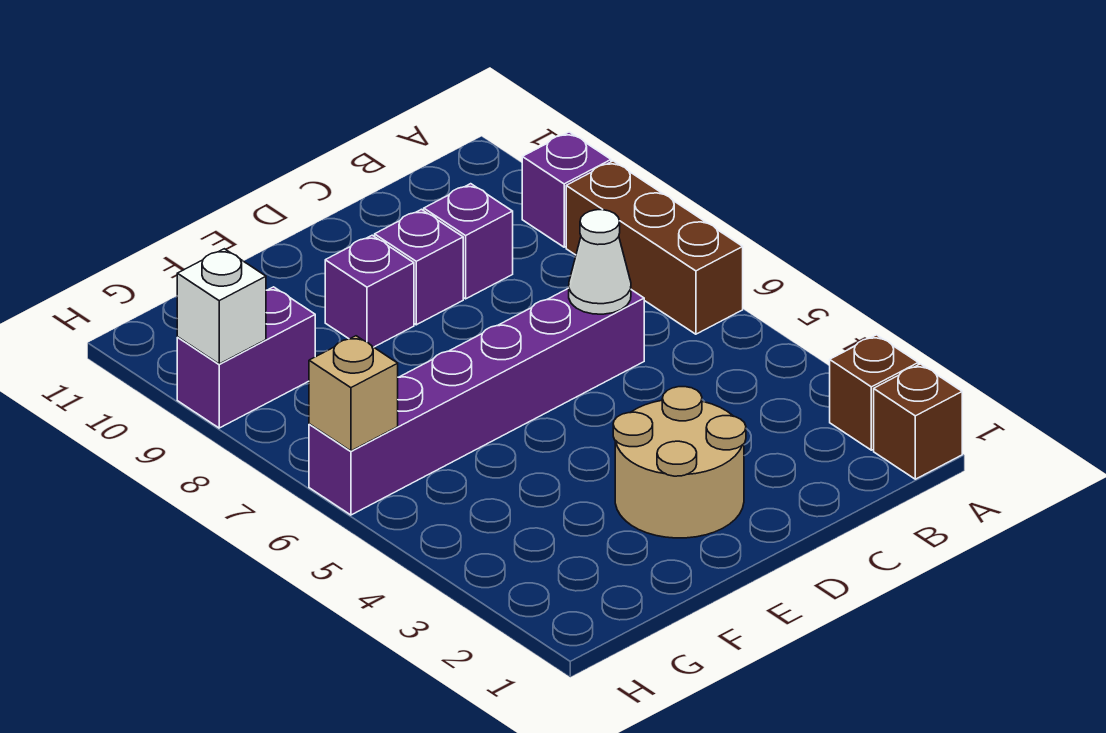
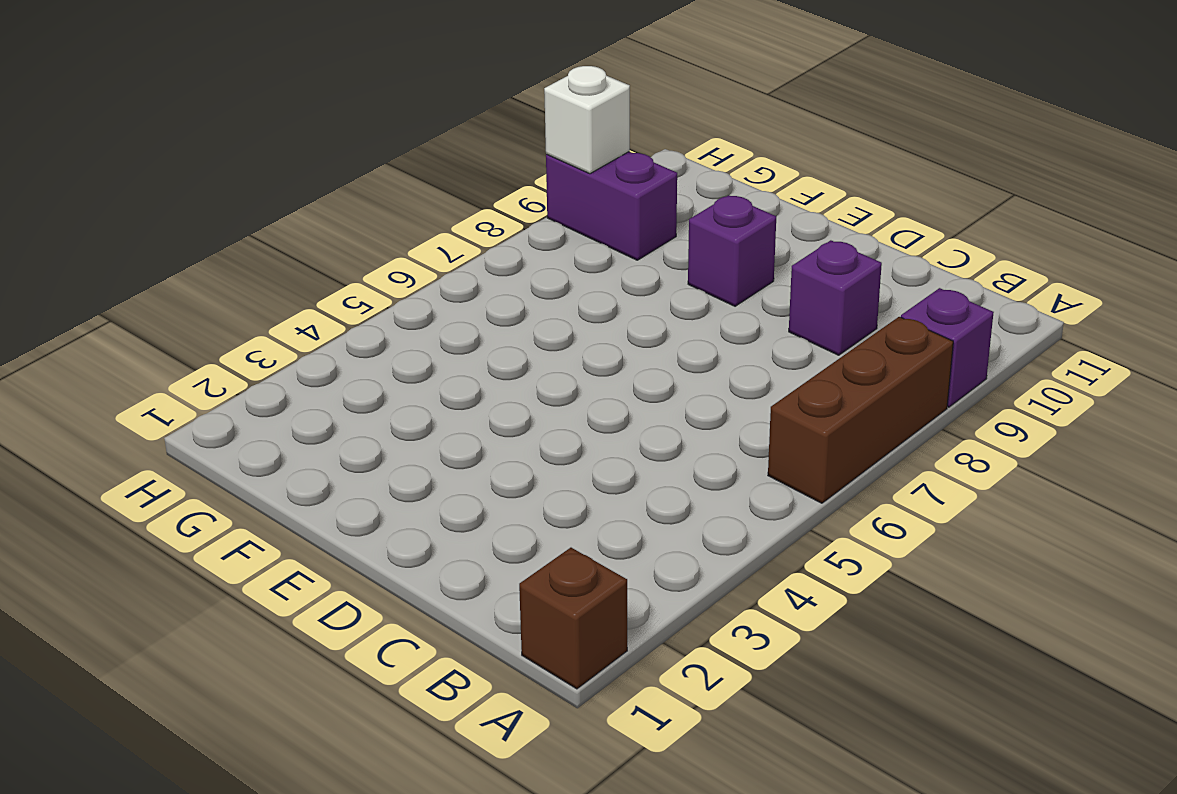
none -> brown 1x1 brick [830,335,918,450]
none -> purple 1x6 brick [309,288,644,515]
none -> tan 2x2 round brick [613,387,746,538]

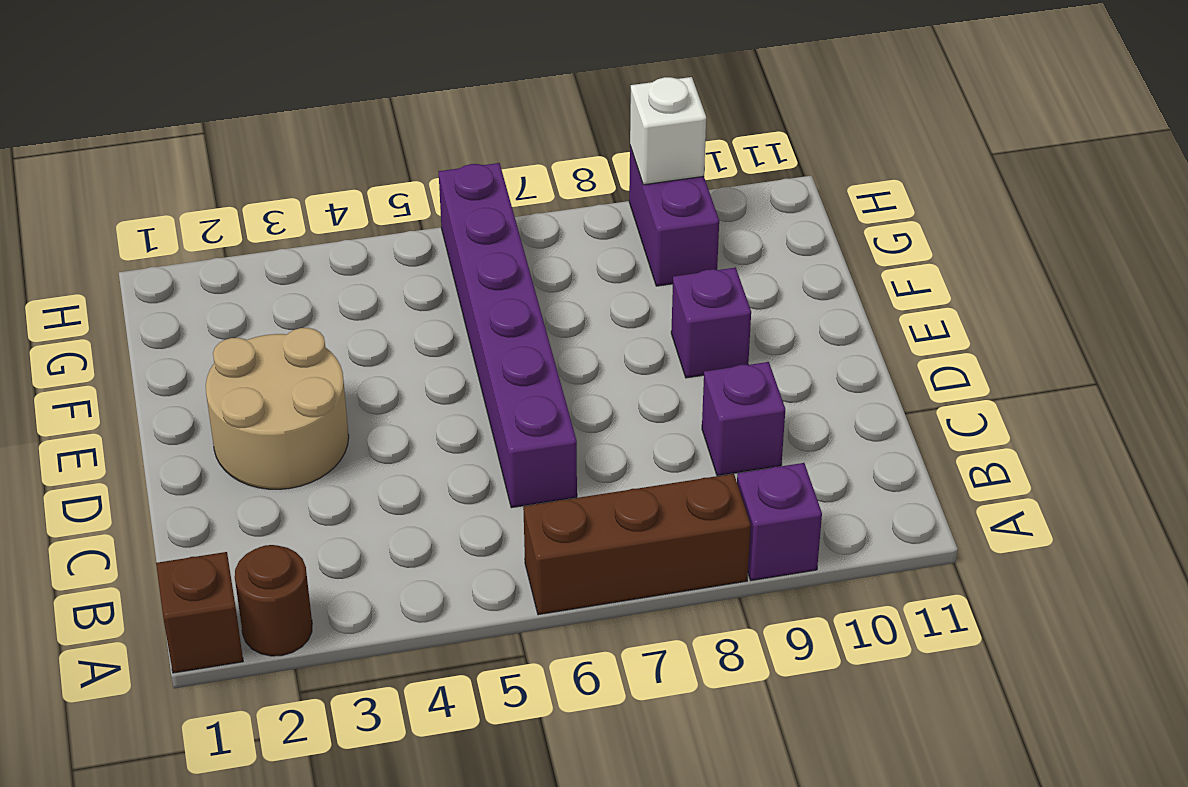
brown 1x1 round brick [235,545,312,656] -> brown 1x1 brick [830,335,918,450]
none -> purple 1x1 brick [375,209,463,325]
none -> white 1x1 cone [569,210,631,314]
none -> tan 1x1 brick [309,336,398,451]

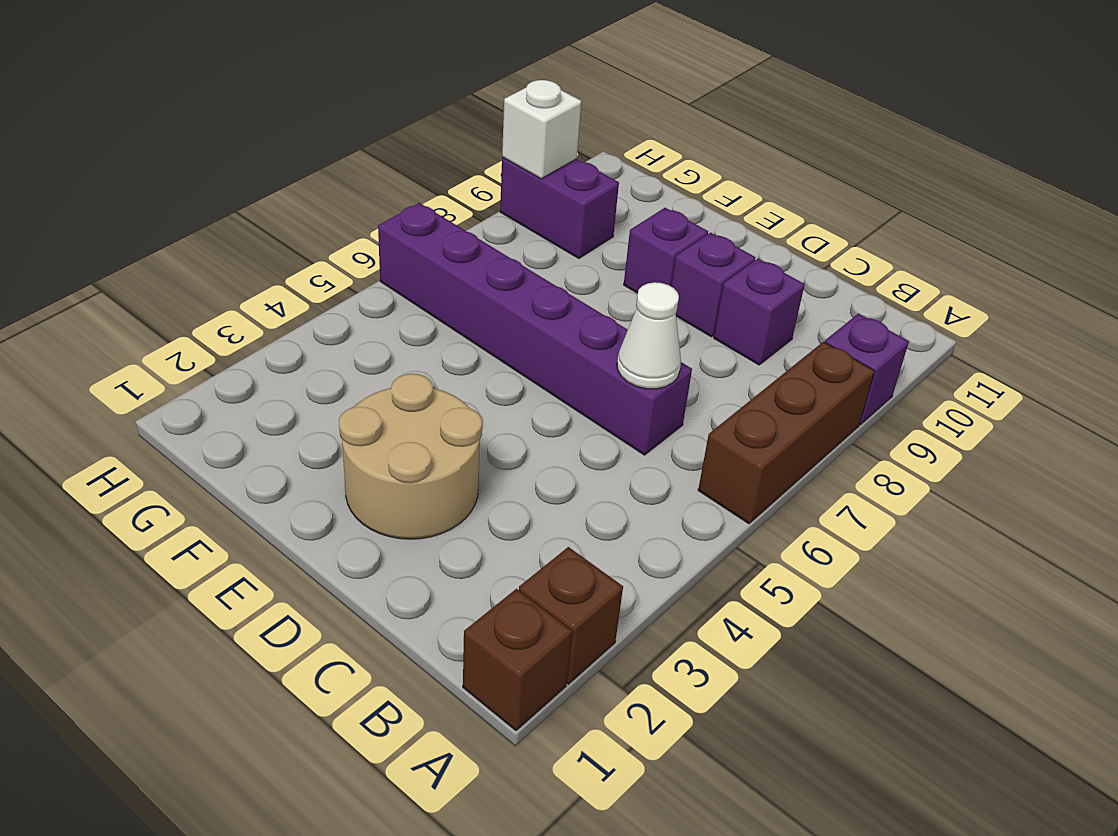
none -> tan 1x1 brick [309,336,398,451]

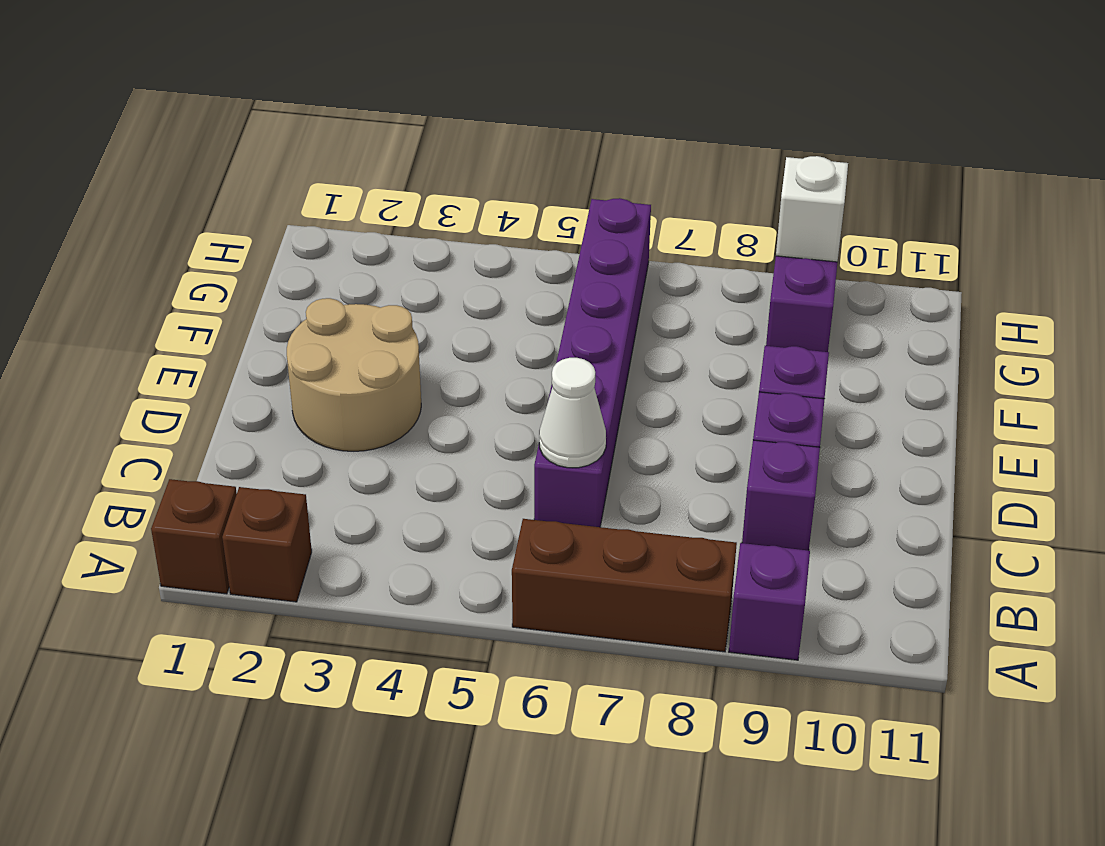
none -> tan 1x1 brick [309,336,398,451]

